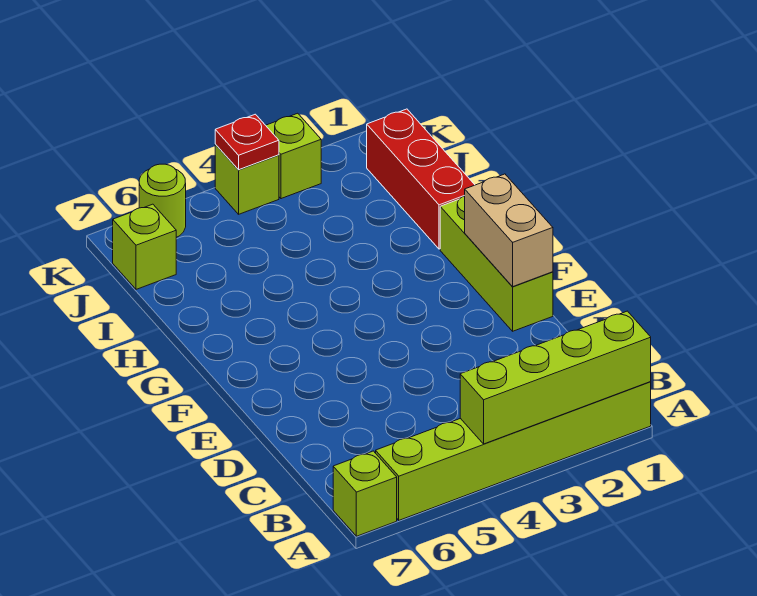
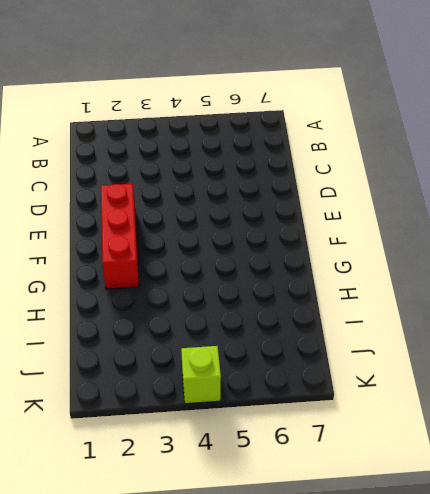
red 1x3 brick [101,183,139,289] -> red 1x3 brick moved to [367,109,475,249]
none -> lime 1x6 brick [376,382,651,520]
none -> lime 1x1 brick [333,451,397,536]

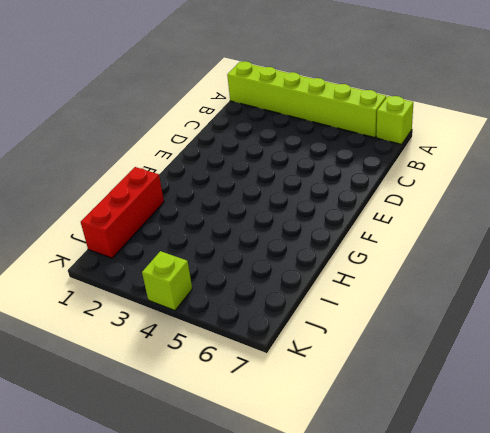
none -> lime 1x3 brick [440,196,553,331]
none -> lime 1x1 brick [113,204,176,289]

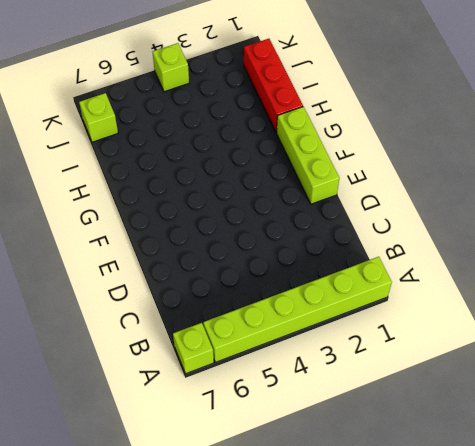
none -> lime 1x1 brick [266,113,321,199]
none -> lime 1x1 round brick [139,164,186,237]

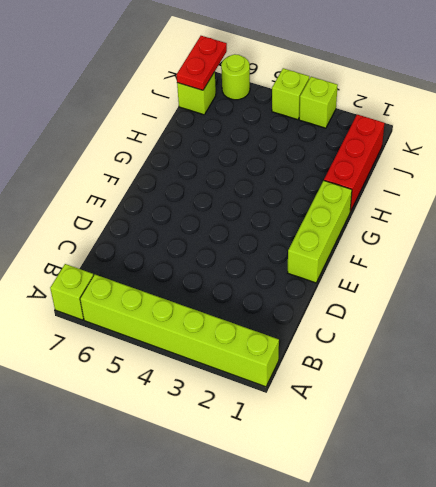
red 1x2 plate [177,36,227,90] -> none
none -> lime 1x4 brick [460,311,651,444]
none -> tan 1x2 brick [464,174,553,286]

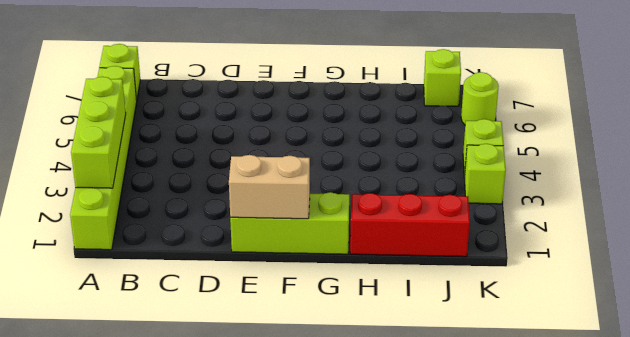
lime 1x3 brick [71,77,126,188] -> lime 1x4 brick [460,311,651,444]
none -> red 1x1 plate [215,114,279,170]

